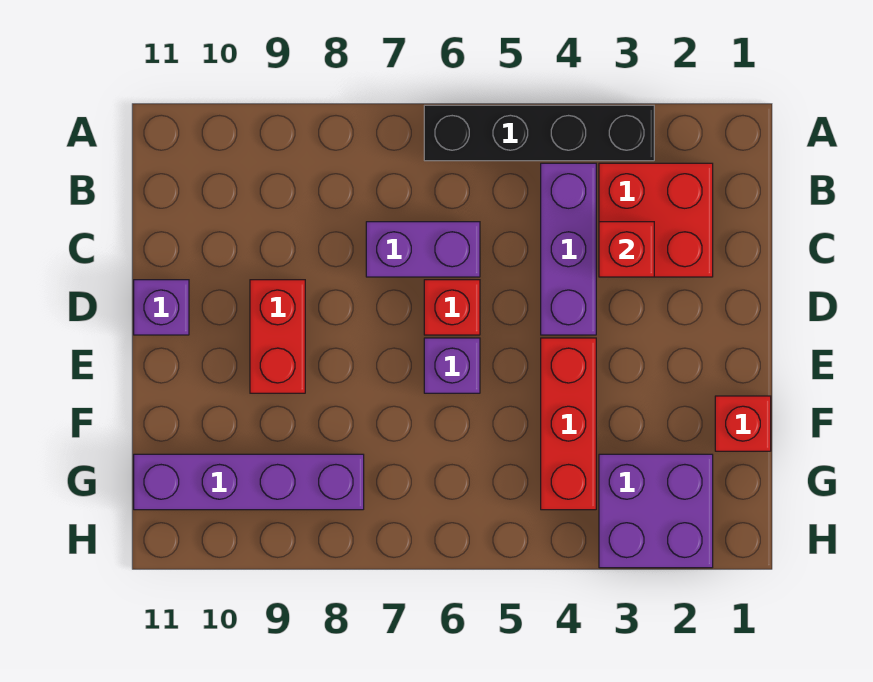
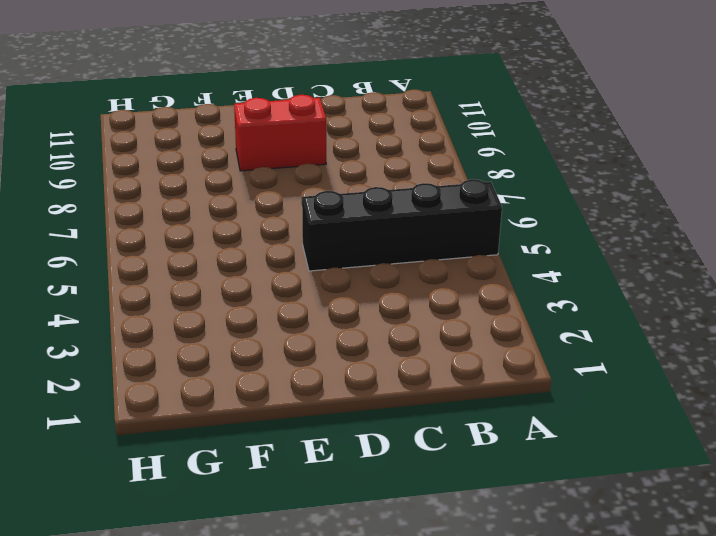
black 1x4 brick [302,179,502,271] -> black 1x4 brick turned to [424,105,654,161]
none -> red 2x2 brick [599,163,713,277]
none -> purple 1x3 brick [541,163,596,335]
none -> purple 1x2 brick [366,222,480,277]

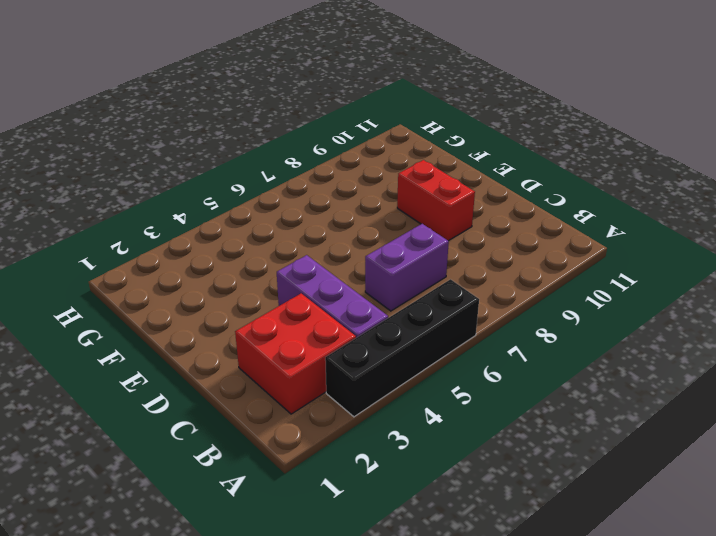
none -> red 1x1 brick [424,280,480,335]
none -> purple 1x1 brick [134,280,189,335]
none -> red 1x3 brick [541,338,596,510]

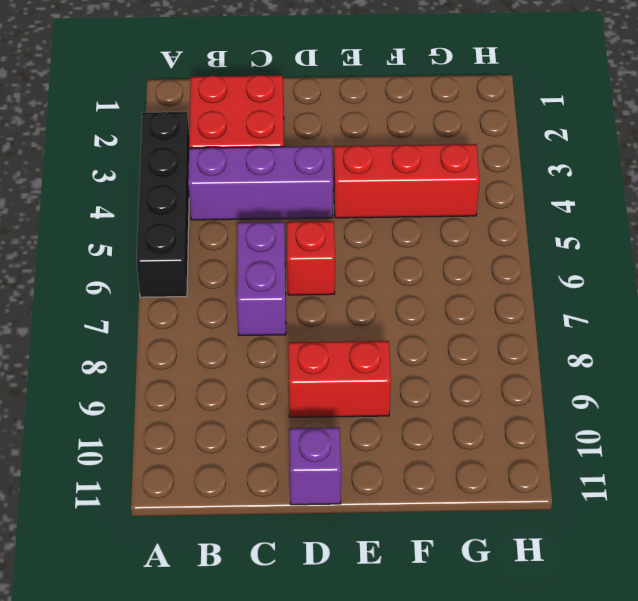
none -> purple 1x1 brick [424,338,480,393]
none -> red 1x1 brick [715,396,771,451]
none -> purple 2x2 brick [599,454,713,568]

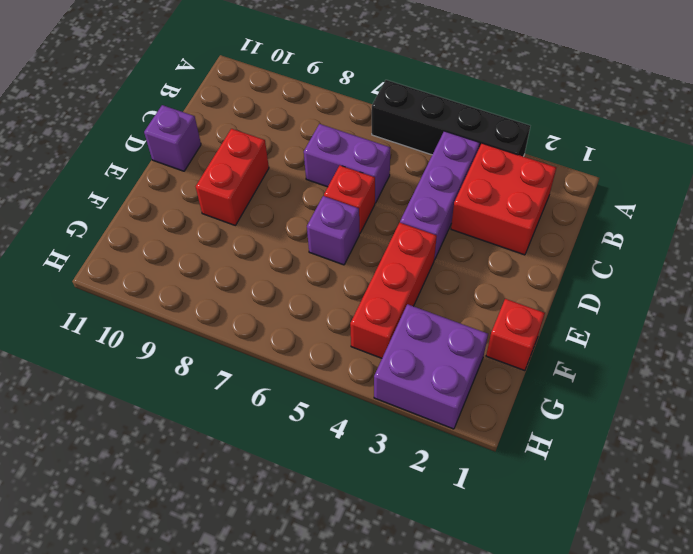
none -> purple 1x4 brick [134,454,364,510]
none -> red 1x1 brick [599,222,654,277]

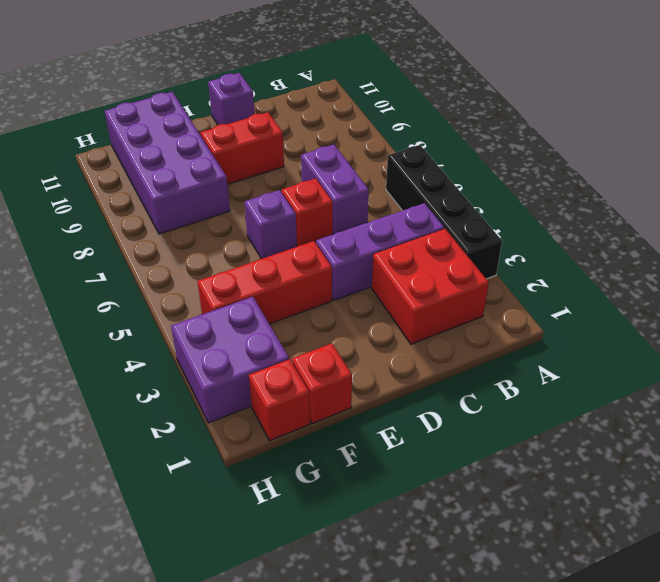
purple 2x4 brick [105,92,230,234] -> purple 1x4 brick [134,454,364,510]
red 1x1 brick [249,359,310,441] -> red 1x1 brick moved to [599,222,654,277]

